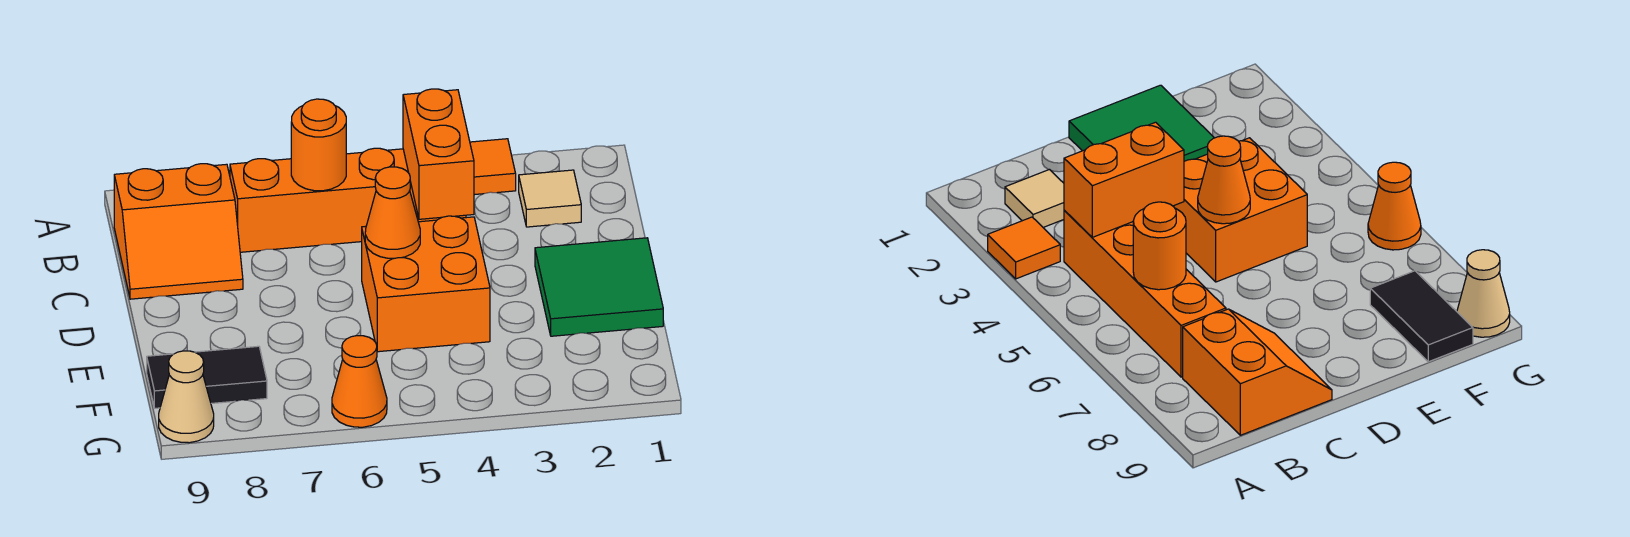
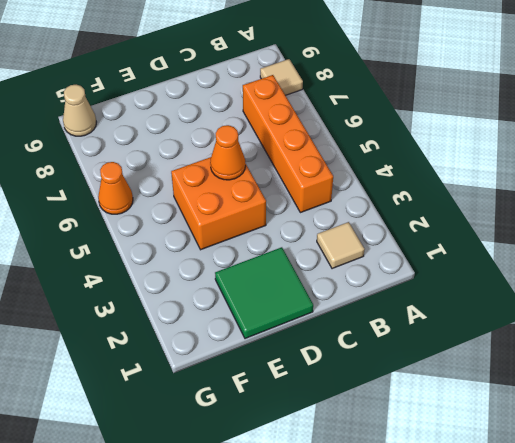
tan 1x1 tile [260,59,303,95] -> none
none -> orange 1x1 tile [470,139,516,195]
none -> orange 2x2 slope [114,164,243,299]
none -> black 1x2 tile [147,346,267,408]

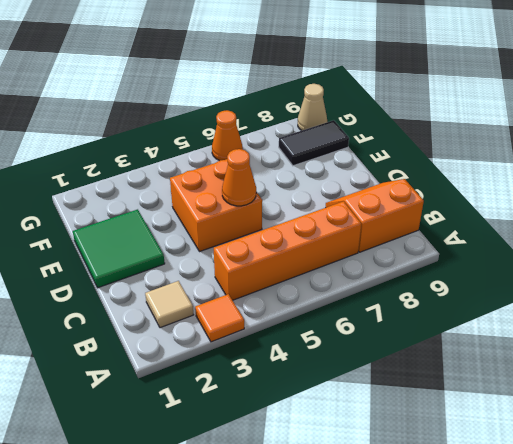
none -> orange 1x2 brick [403,89,474,219]
none -> orange 1x1 round brick [291,99,346,191]

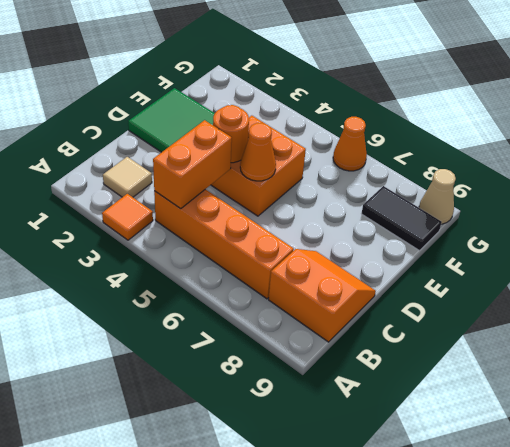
orange 1x1 round brick [213,105,249,163] -> orange 1x1 round brick moved to [291,99,346,191]

